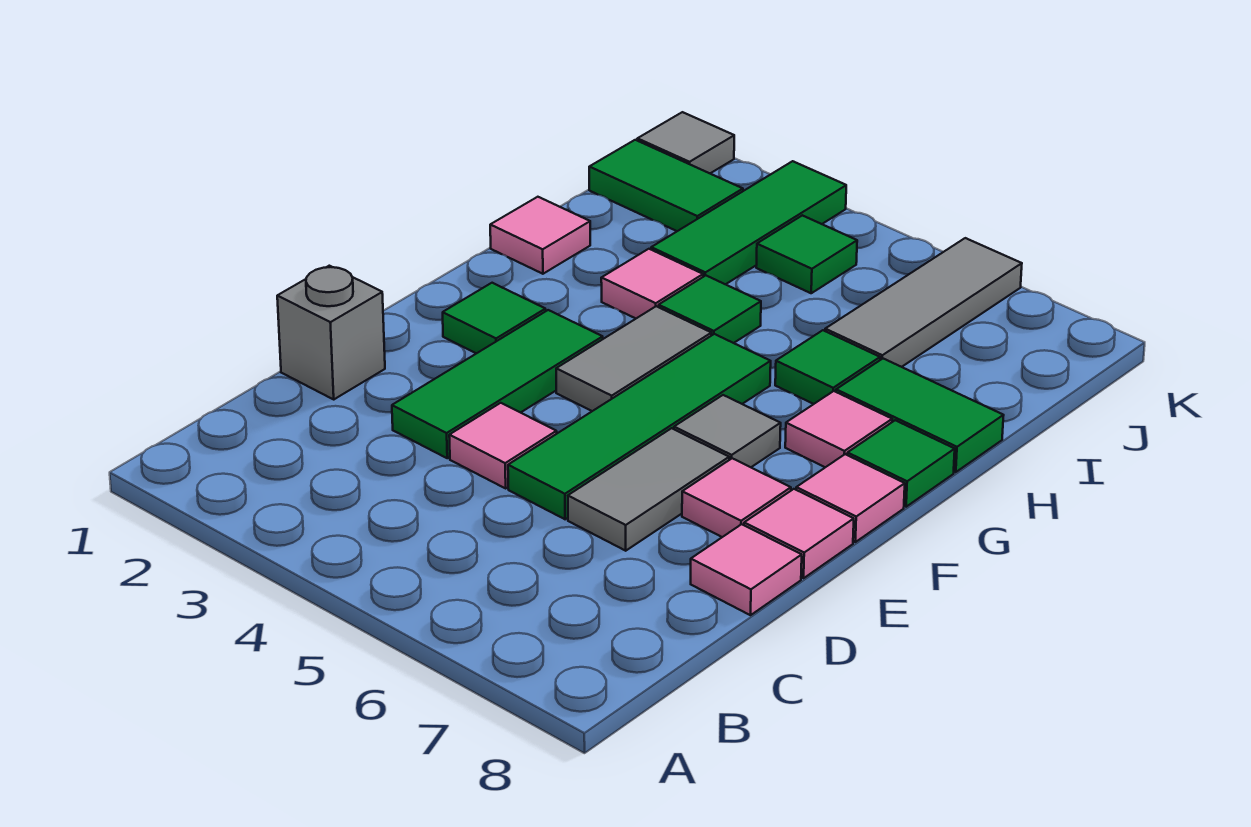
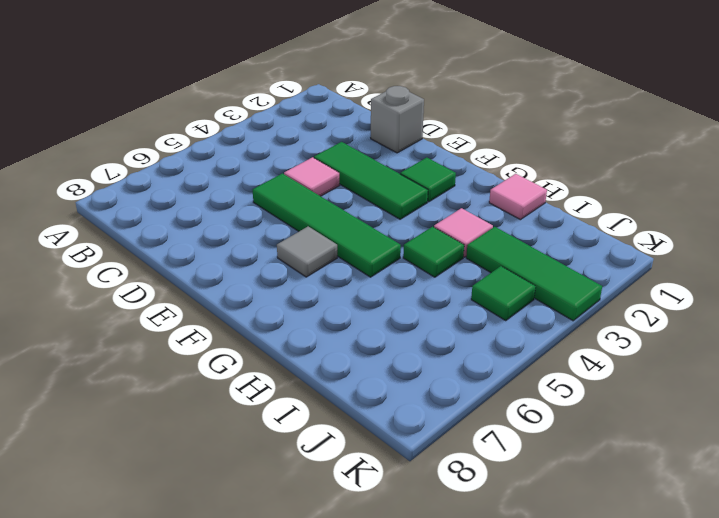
none -> grey 1x2 tile [568,428,729,551]
none -> pink 1x1 tile [691,524,802,615]
none -> pink 1x1 tile [682,458,791,537]

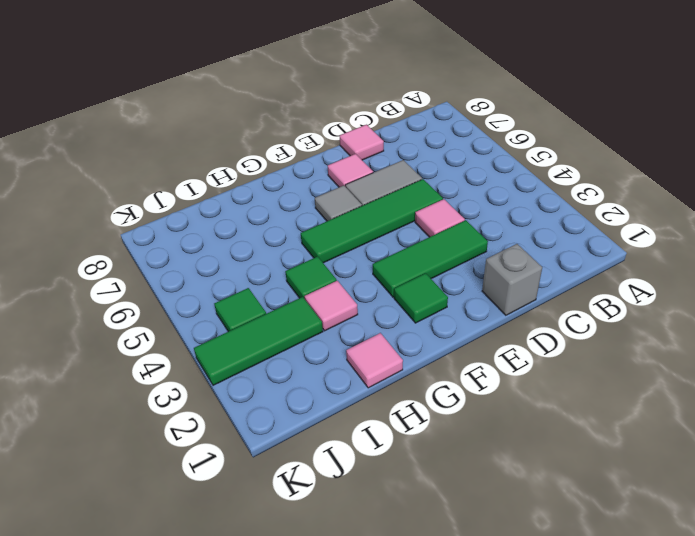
none -> pink 1x1 tile [744,489,854,578]
none -> grey 1x2 tile [556,306,711,411]
none -> pink 1x1 tile [796,454,905,542]

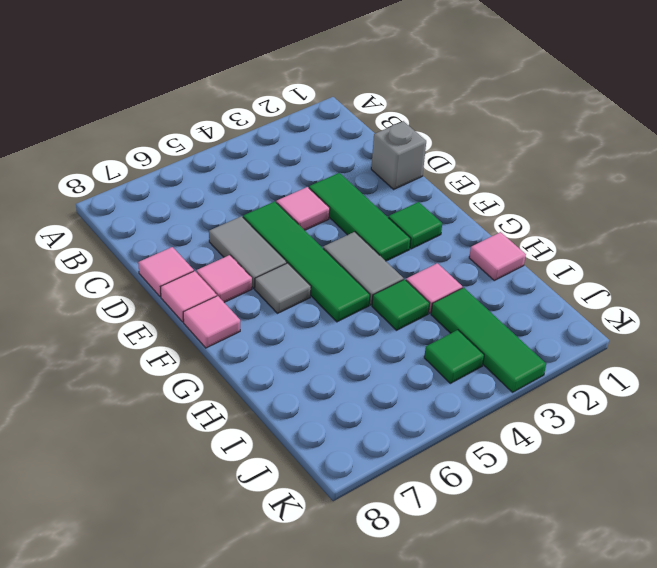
none -> pink 1x1 tile [785,391,892,467]
none -> green 1x1 tile [847,420,955,507]
none -> green 1x1 tile [775,330,880,404]

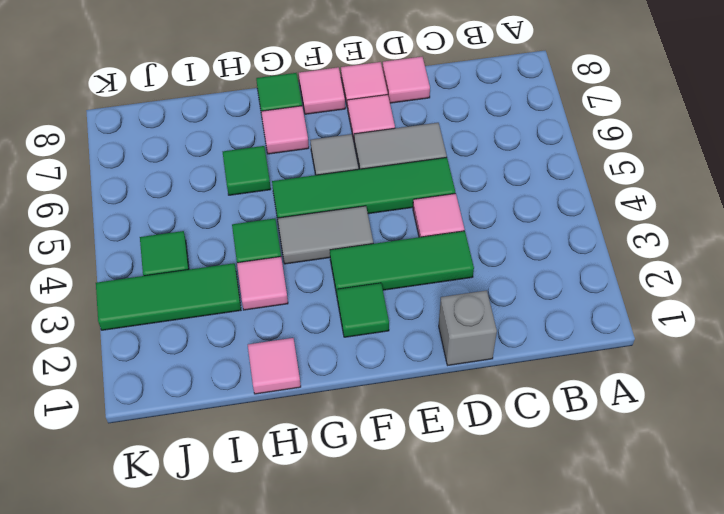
none -> green 1x2 tile [836,359,1004,472]
none -> grey 1x3 tile [825,238,1022,367]
none -> green 1x2 tile [589,140,743,231]

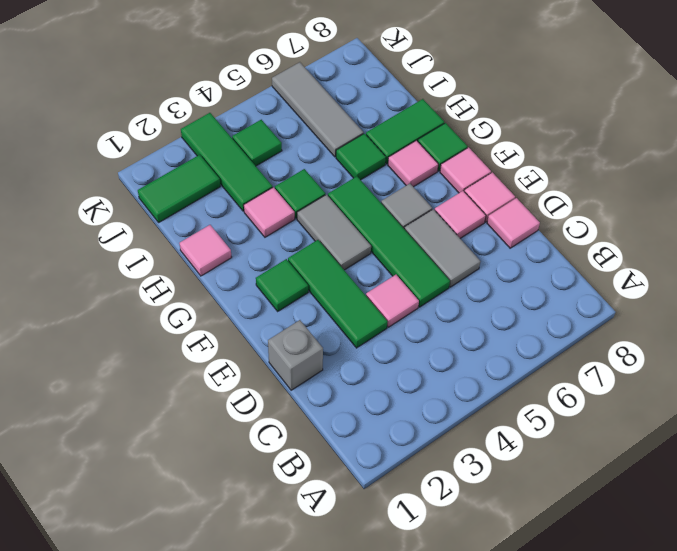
none -> grey 1x1 tile [637,112,734,173]

